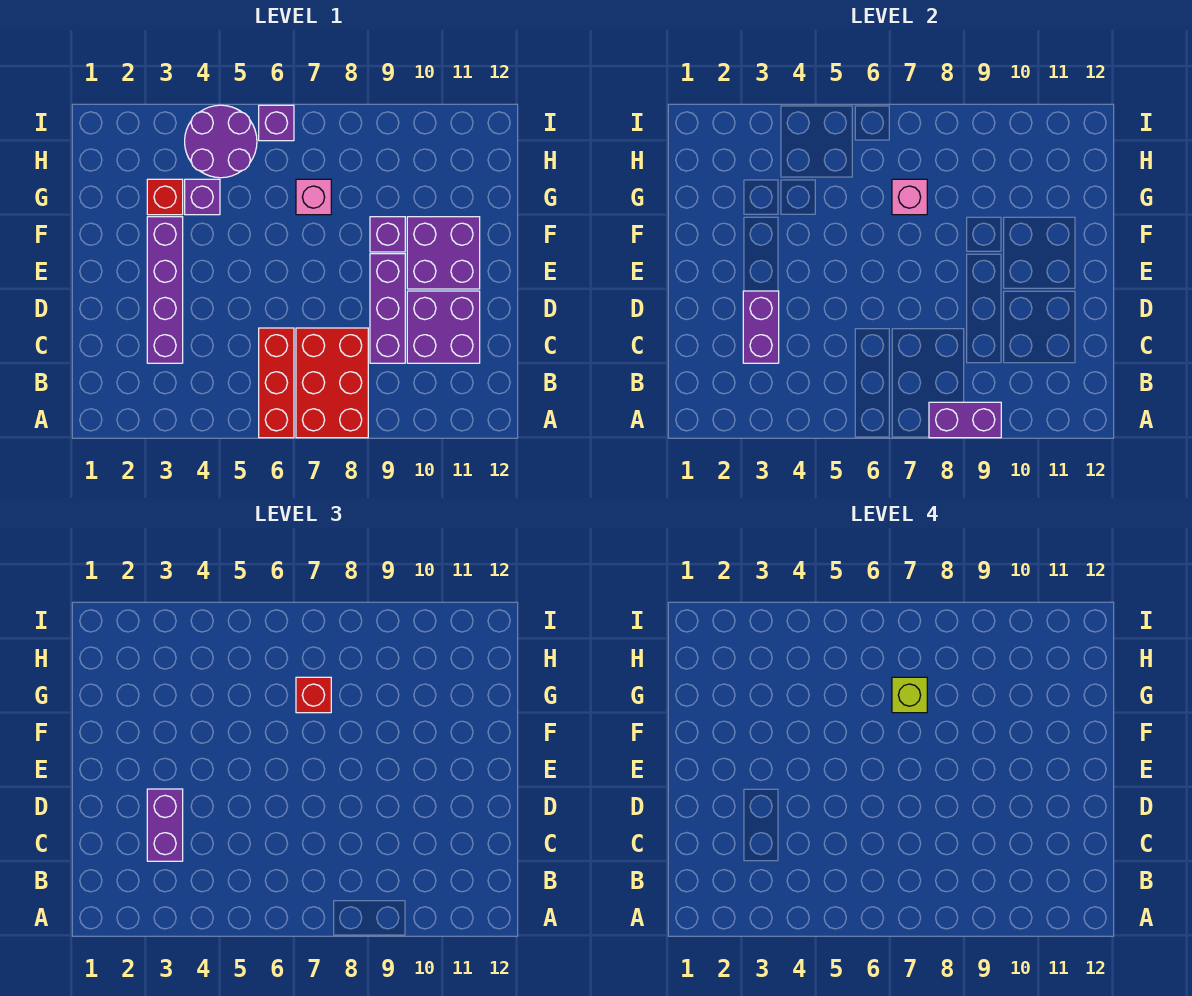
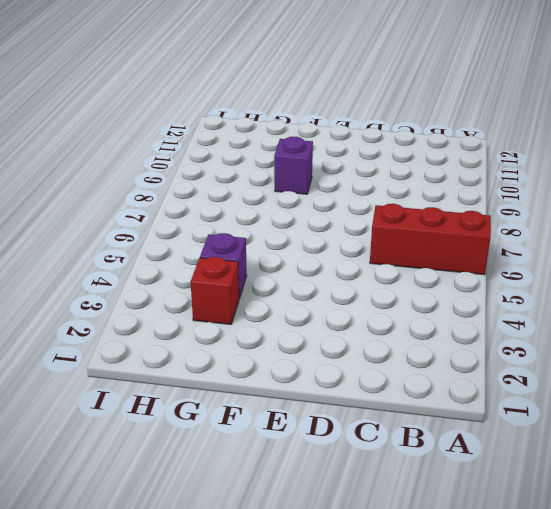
none -> red 2x3 brick [296,328,368,438]
none -> purple 1x4 brick [147,217,183,363]
none -> purple 1x3 brick [370,254,405,363]

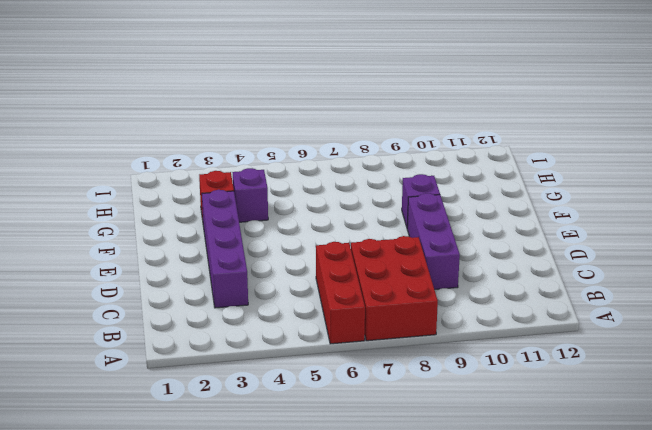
none -> purple 2x2 brick [407,291,480,363]
none -> purple 2x2 brick [407,217,480,289]
none -> pink 1x1 brick [296,179,331,215]

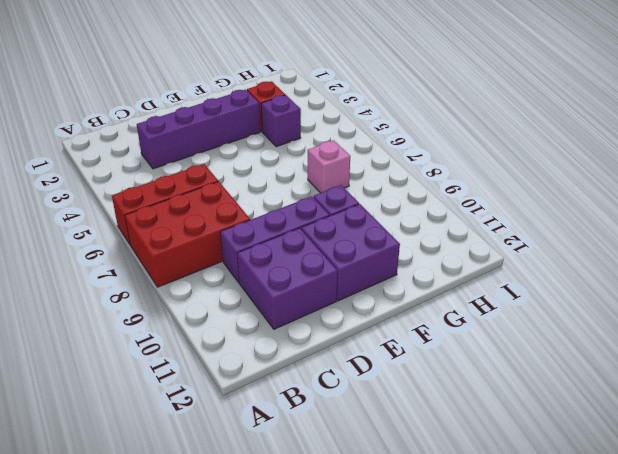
none -> purple 2x2 round brick [185,105,257,178]
none -> purple 1x1 brick [259,105,294,141]
none -> purple 1x2 brick [929,402,1001,438]

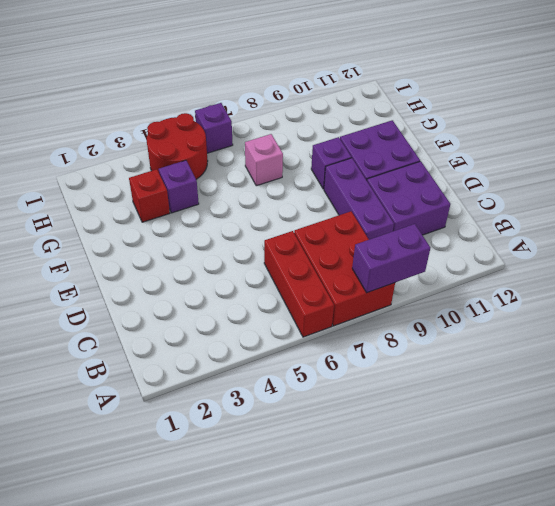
red 2x2 round brick [147,113,208,179] -> purple 2x2 round brick [185,105,257,178]
none -> purple 1x4 brick [147,217,183,363]
none -> purple 1x2 brick [743,291,779,363]
none -> pink 1x1 brick [892,179,927,215]

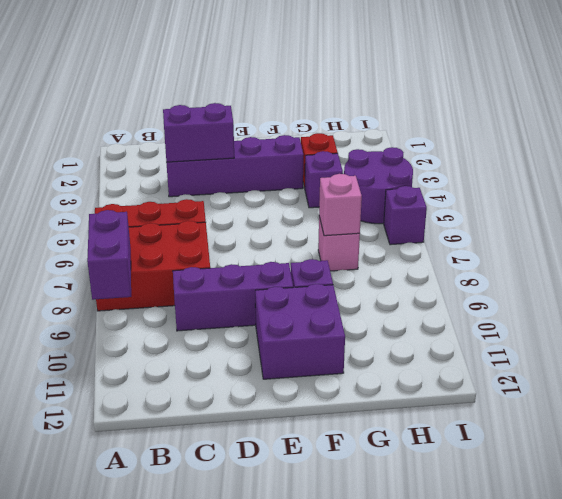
none -> purple 2x2 brick [407,291,480,363]
none -> purple 1x2 brick [147,789,183,861]
none -> red 1x1 brick [296,677,331,713]

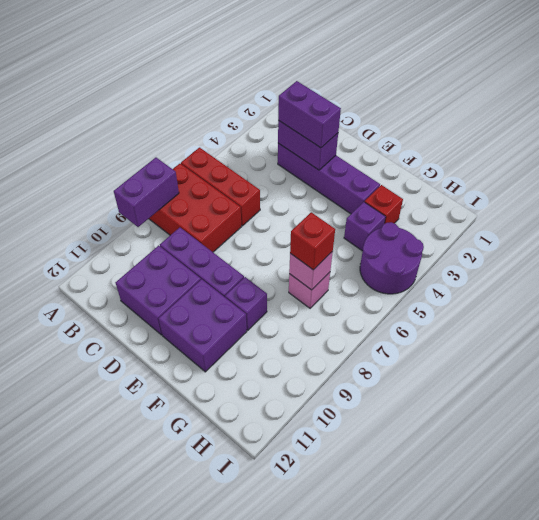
none -> purple 1x1 brick [259,105,294,141]
none -> lime 1x1 brick [892,677,927,713]

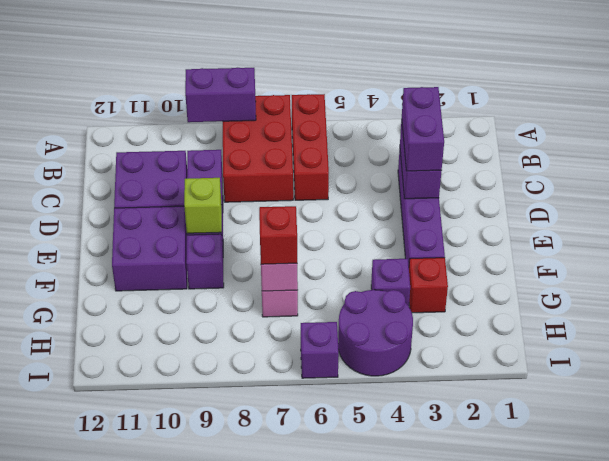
lime 1x1 brick [184,178,222,233] -> lime 1x1 brick moved to [892,677,927,713]

